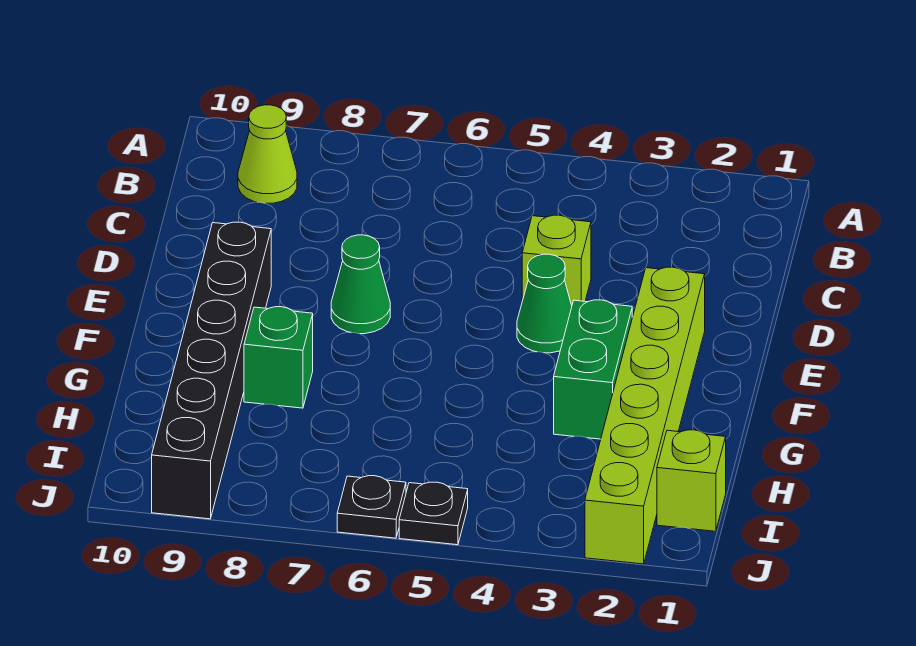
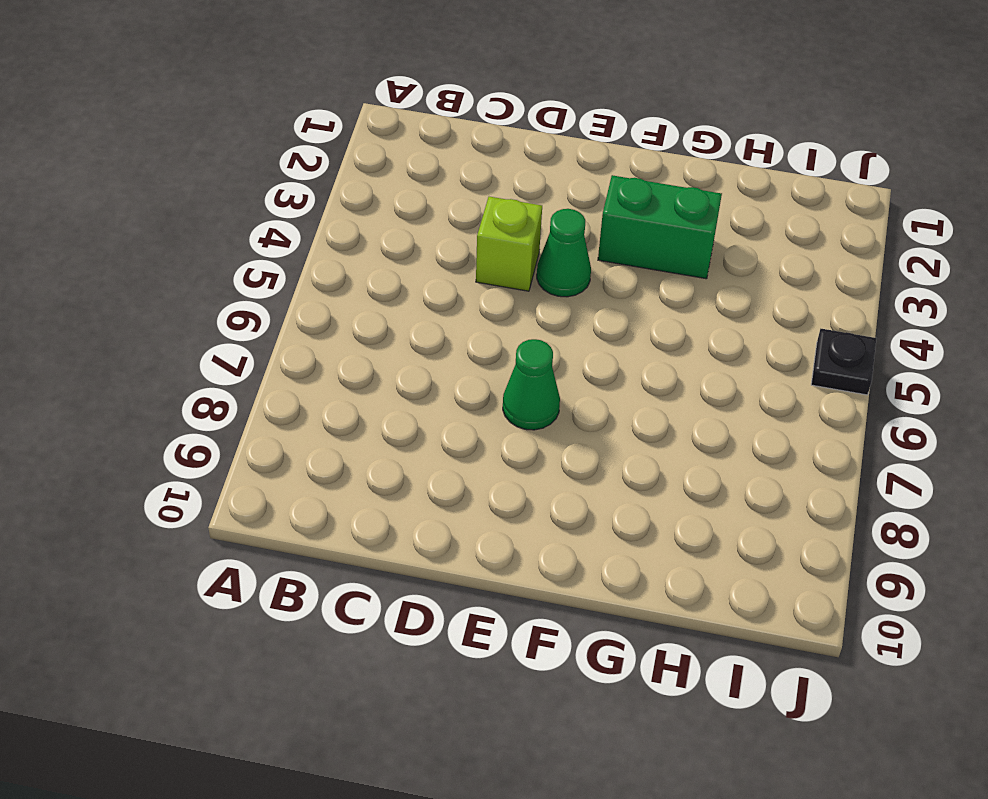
none -> lime 1x1 cone [238,105,297,203]
none -> lime 1x6 brick [585,267,705,564]

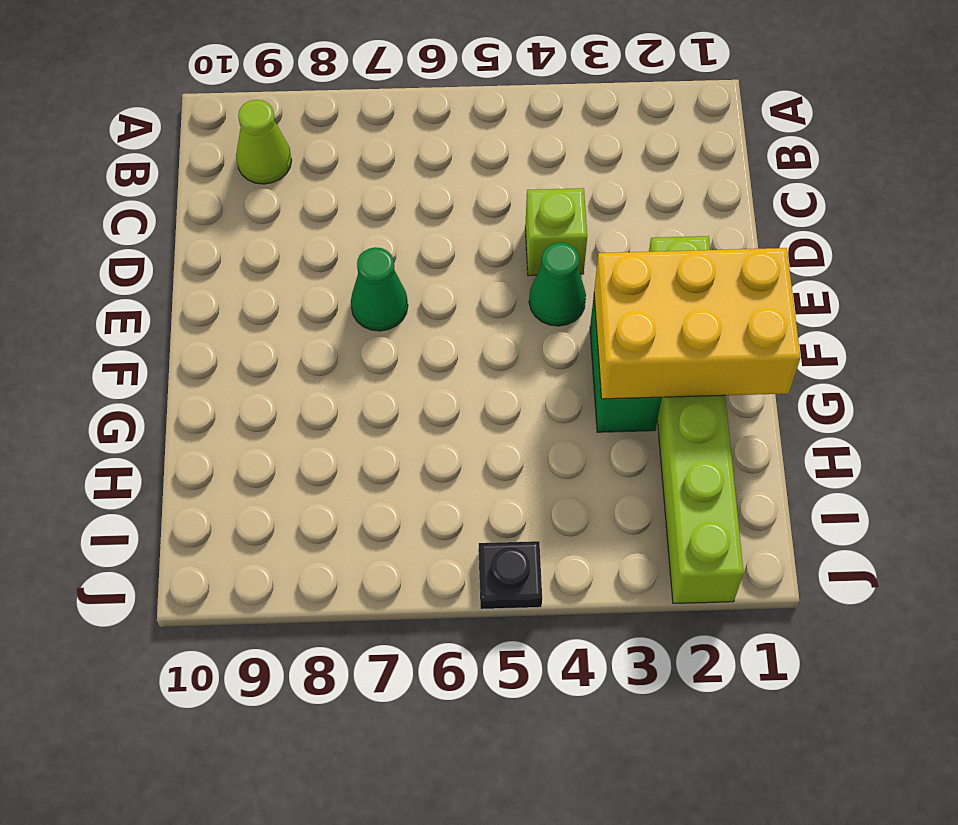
yellow 2x3 brick [594,248,801,399] -> none
none -> black 1x6 brick [152,222,271,519]
none -> green 1x1 brick [244,307,313,408]

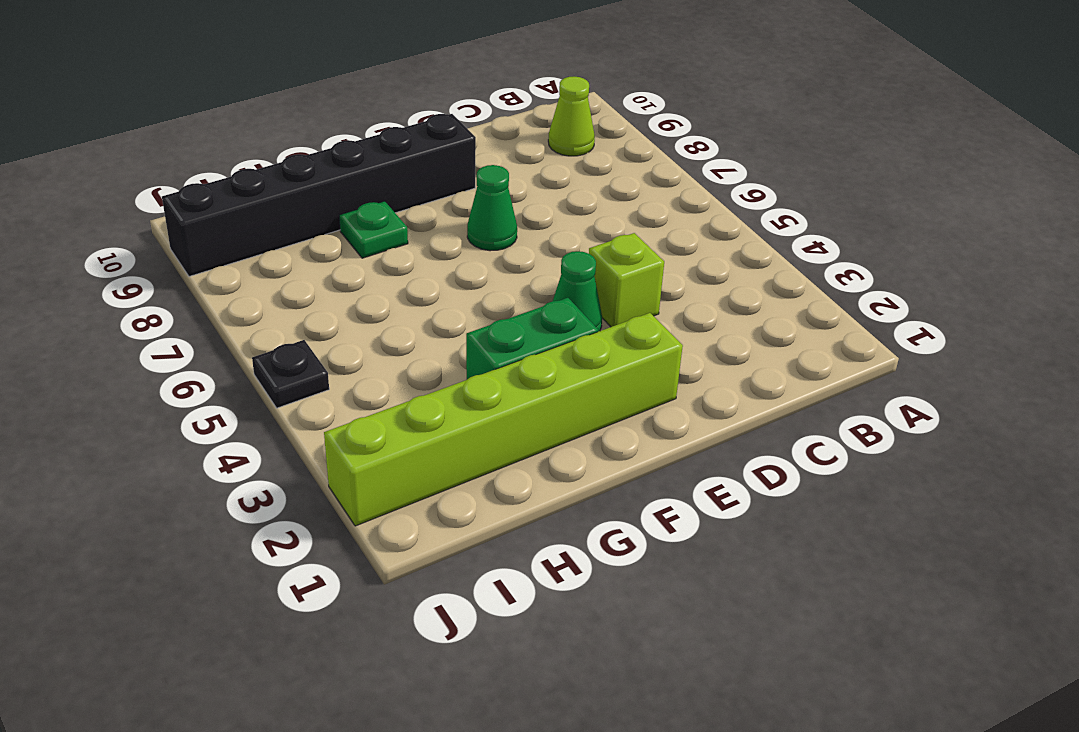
green 1x1 plate [339,201,408,258] -> green 1x1 brick [244,307,313,408]
none -> lime 1x1 brick [657,430,726,531]
none -> black 1x1 plate [337,476,406,538]

